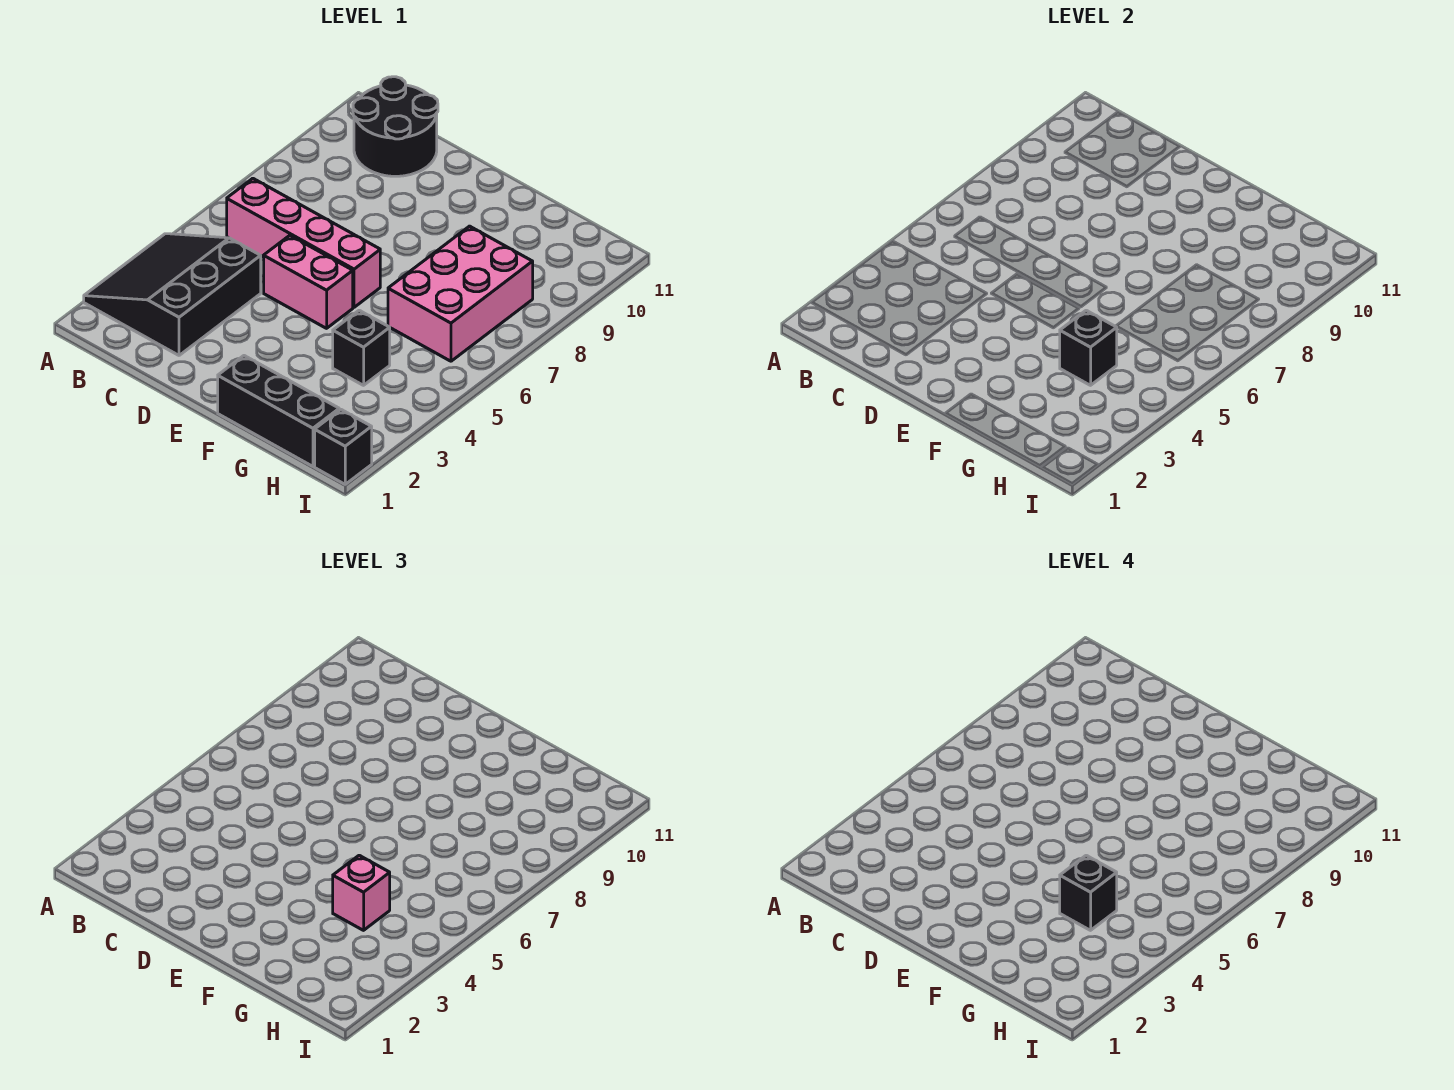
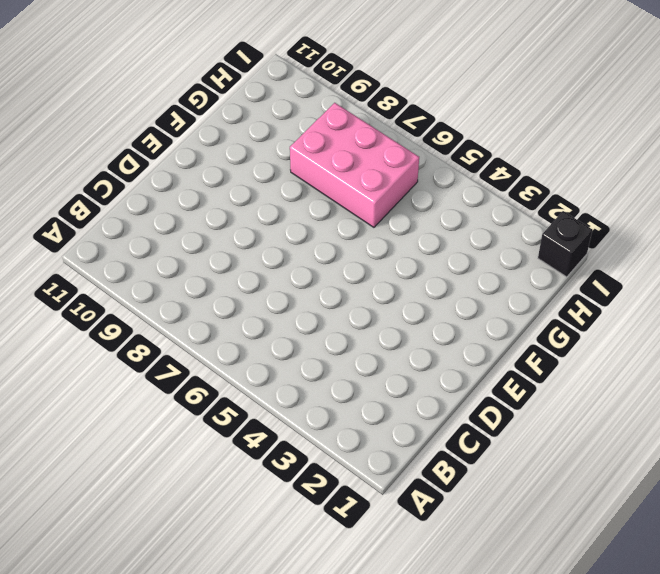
none -> black 3x3 slope [84,234,261,355]
none -> pink 1x4 brick [227,178,380,307]

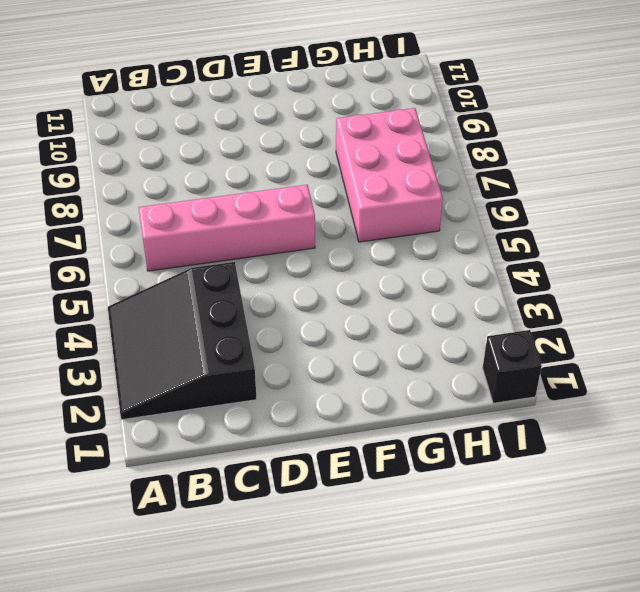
none -> black 2x2 round brick [353,77,438,176]
none -> pink 1x2 brick [264,235,353,328]

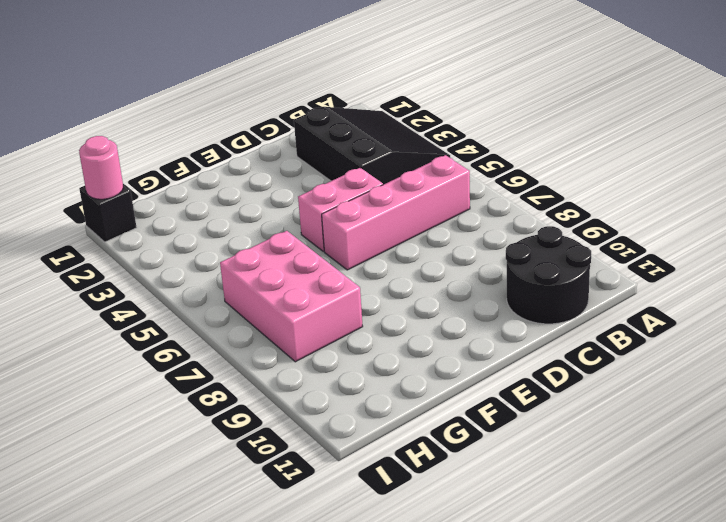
pink 1x1 round brick [79,136,123,199] -> none
none -> black 1x3 brick [218,356,339,466]
none -> black 1x1 brick [333,310,390,385]

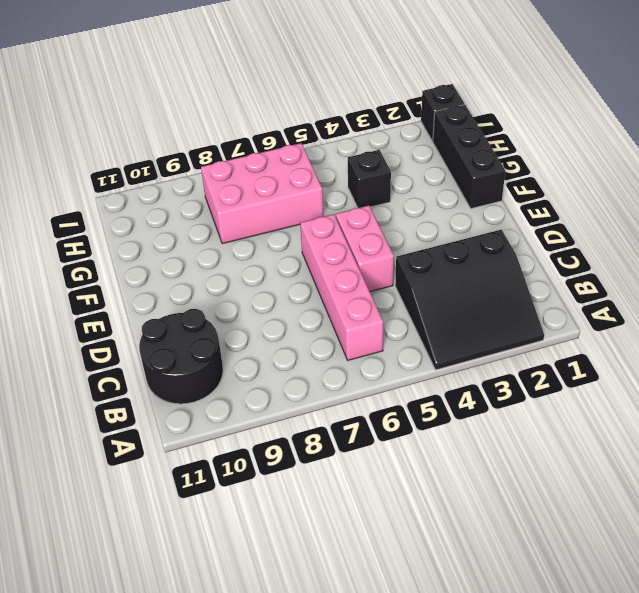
none -> black 1x1 brick [1060,310,1117,385]
none -> pink 1x1 brick [333,855,390,930]

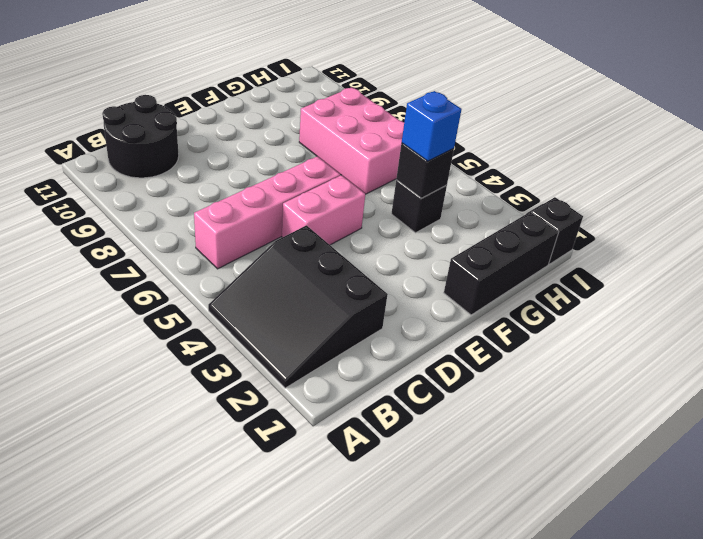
blue 1x1 brick [402,91,462,161] -> pink 1x1 brick [333,855,390,930]
none -> black 1x1 brick [1060,855,1117,930]

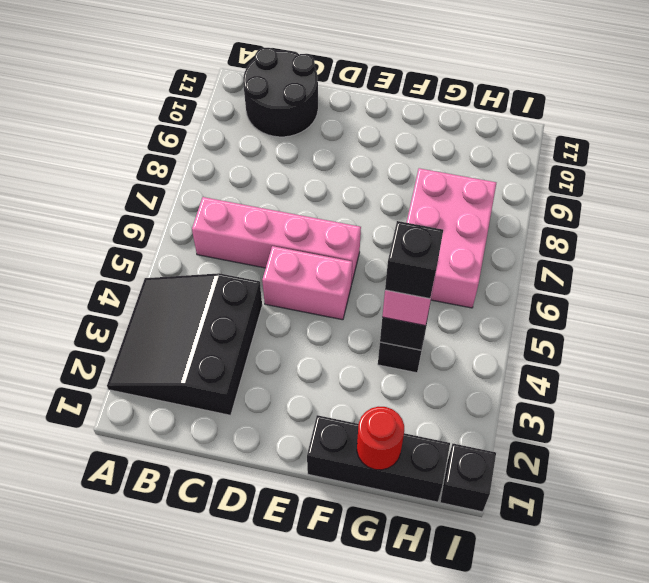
red 1x1 round brick [357,407,404,470] -> none

